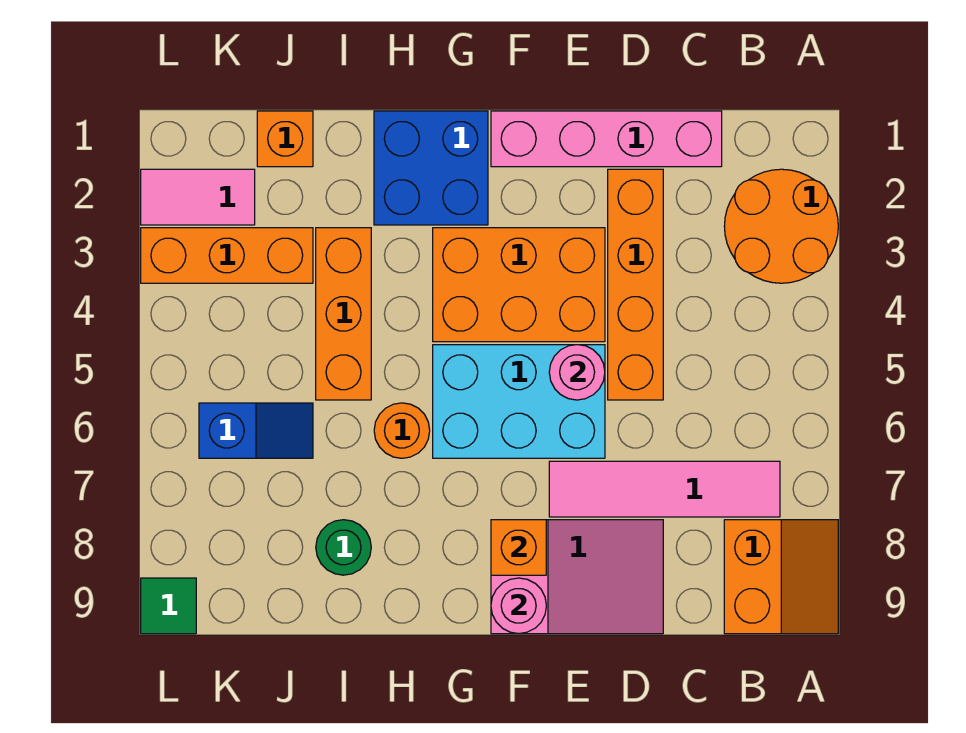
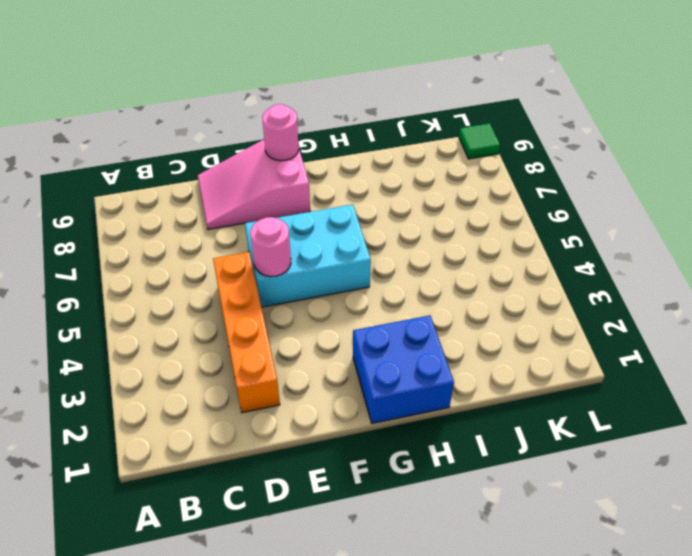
none -> orange 2x2 round brick [724,169,838,283]
none -> orange 2x2 slope [724,520,838,634]
none -> pink 1x4 tile [549,461,780,517]

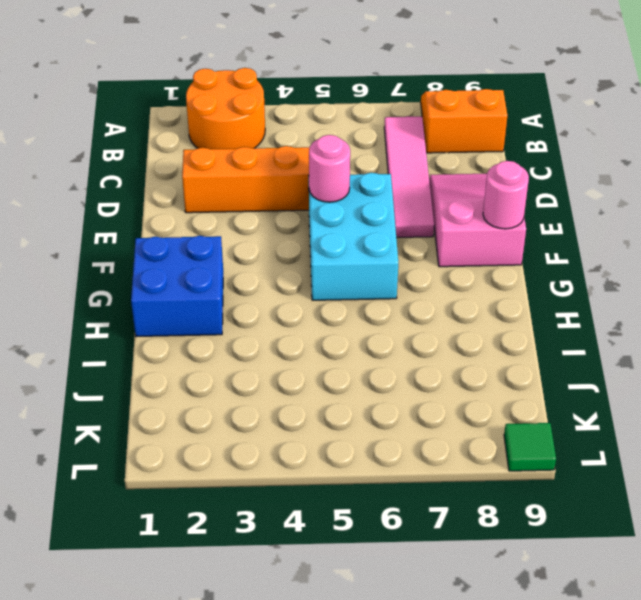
none -> pink 1x4 brick [491,111,722,167]
none -> orange 2x3 brick [433,228,605,342]
none -> orange 1x1 round brick [374,403,430,458]

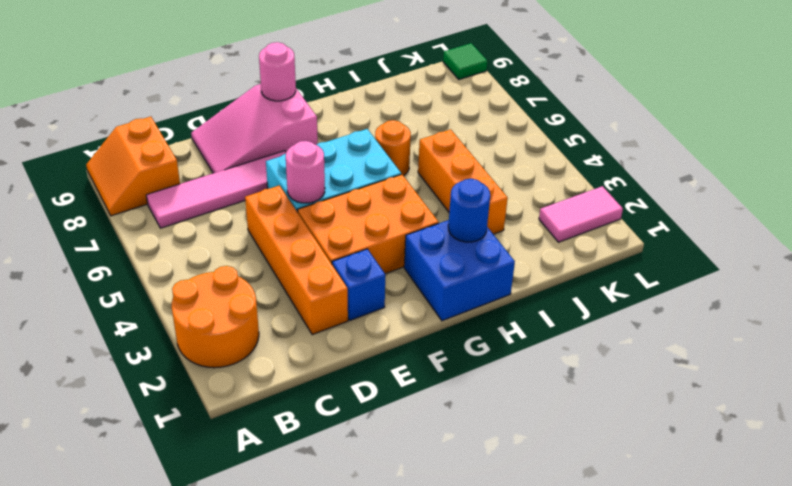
blue 1x1 brick [332,249,385,320] -> none
blue 1x1 round brick [448,179,490,242] -> none
none -> pink 1x4 brick [491,111,722,167]
none -> green 1x1 round brick [316,520,371,575]
none -> orange 1x1 brick [257,111,313,167]

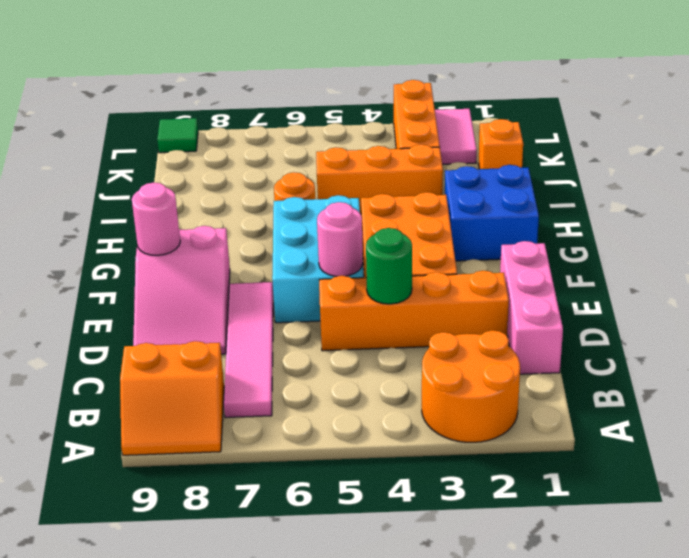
pink 1x3 brick [500,241,563,374] -> pink 1x4 brick [491,111,722,167]
green 1x1 round brick [366,228,412,304] -> green 1x1 round brick moved to [316,520,371,575]
none -> blue 1x2 slope [199,403,313,458]
none -> orange 1x1 brick [491,520,546,575]

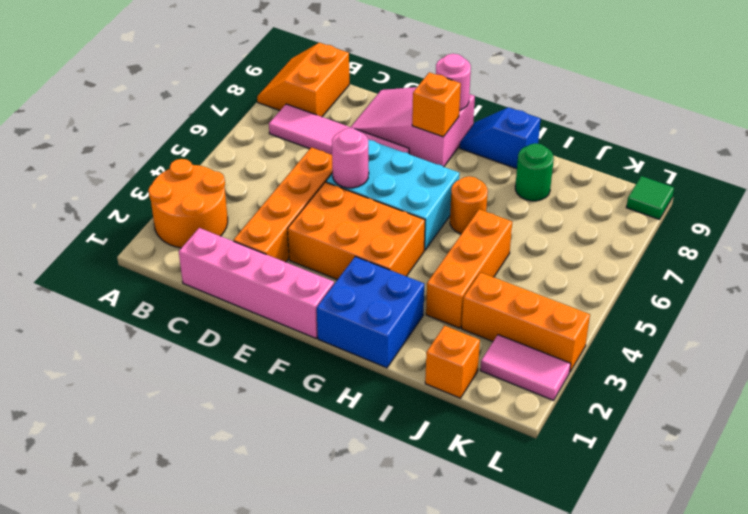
blue 1x2 slope [460,107,541,169] -> blue 1x2 slope moved to [199,403,313,458]

